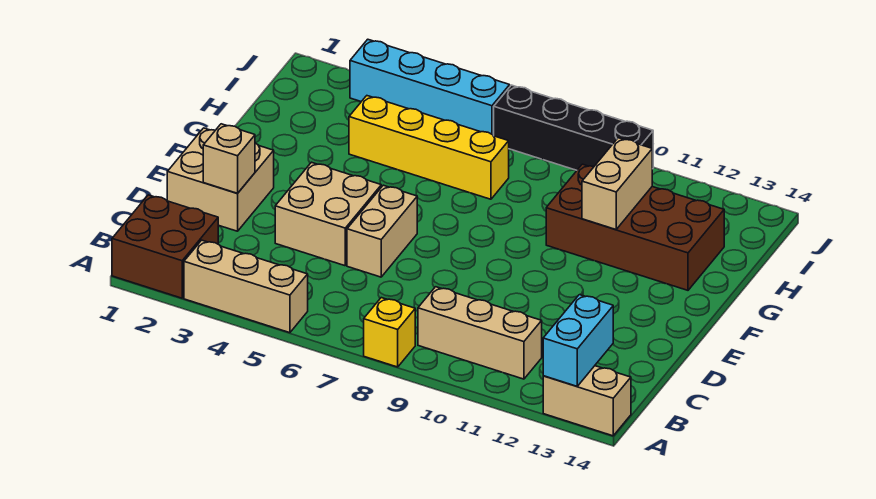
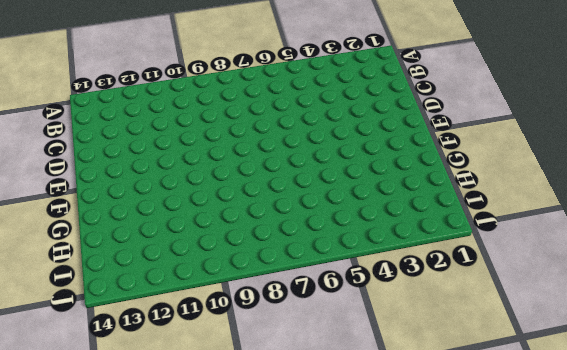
none -> brown 2x2 brick [112,195,218,298]
none -> tan 1x3 brick [184,240,308,333]
none -> yellow 1x1 brick [364,298,415,367]

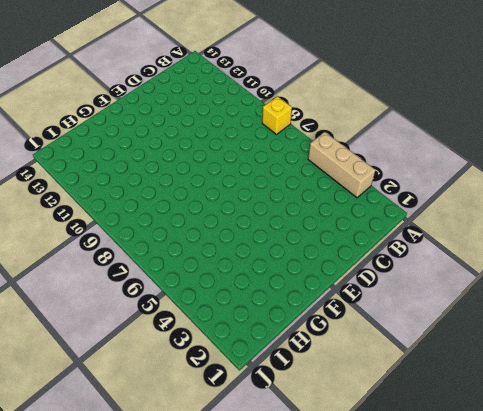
none -> brown 2x2 brick [112,195,218,298]
none -> tan 1x2 brick [543,366,631,436]
none -> tan 1x3 brick [418,287,542,379]

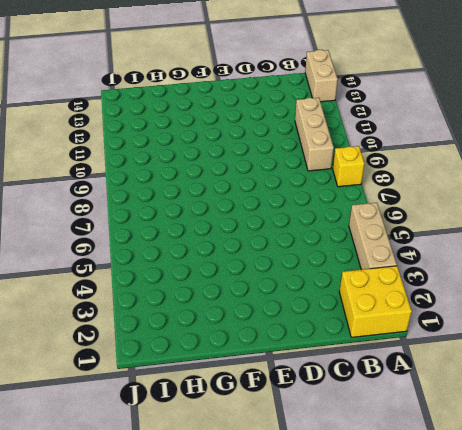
yellow 2x2 brick [339,266,412,337] -> brown 2x2 brick [112,195,218,298]
none -> tan 2x2 brick [167,128,274,231]
none -> tan 2x2 brick [275,162,381,266]
none -> tan 1x2 brick [347,185,417,277]

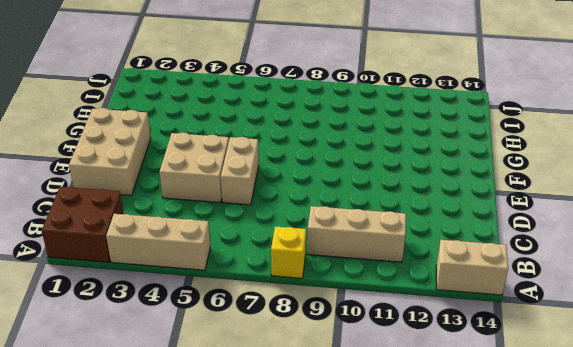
tan 2x3 brick [69,108,151,196] -> tan 2x2 brick [167,128,274,231]
none -> brown 2x4 brick [546,164,724,290]
none -> yellow 1x4 brick [349,96,509,199]
none -> cyan 1x4 brick [350,39,510,136]

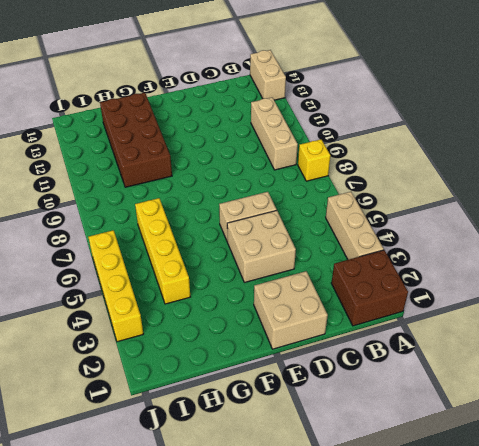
yellow 1x4 brick [88,230,143,342] -> cyan 1x4 brick [350,39,510,136]
none -> black 1x4 brick [494,85,653,170]
none -> cyan 1x2 brick [543,295,613,386]
none -> tan 1x1 brick [203,124,255,193]

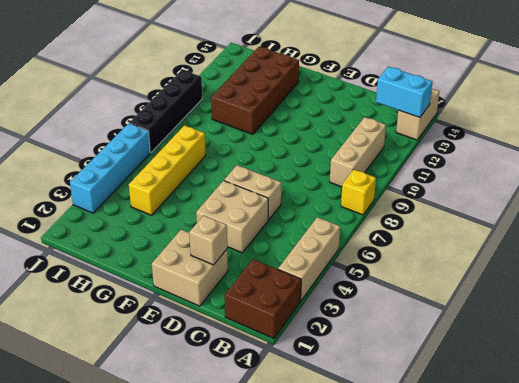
none -> tan 1x2 brick [582,138,652,229]

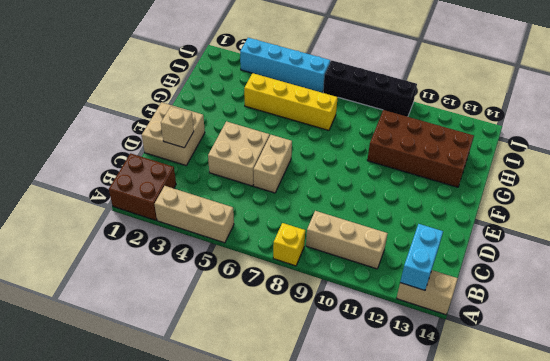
none -> tan 1x2 brick [582,138,652,229]

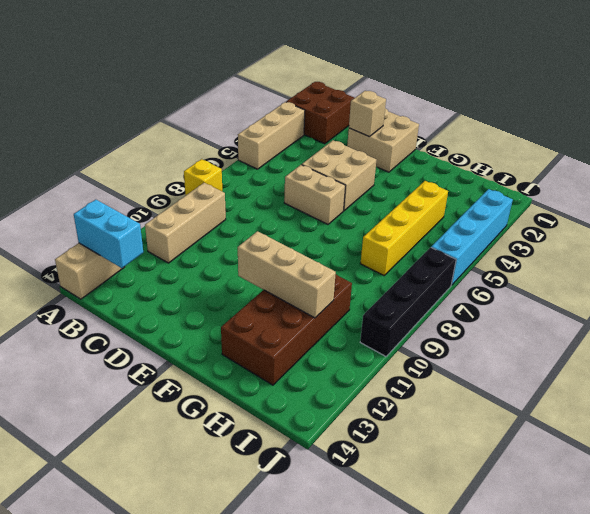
tan 1x3 brick [238,231,336,318] -> tan 1x2 brick [582,138,652,229]

